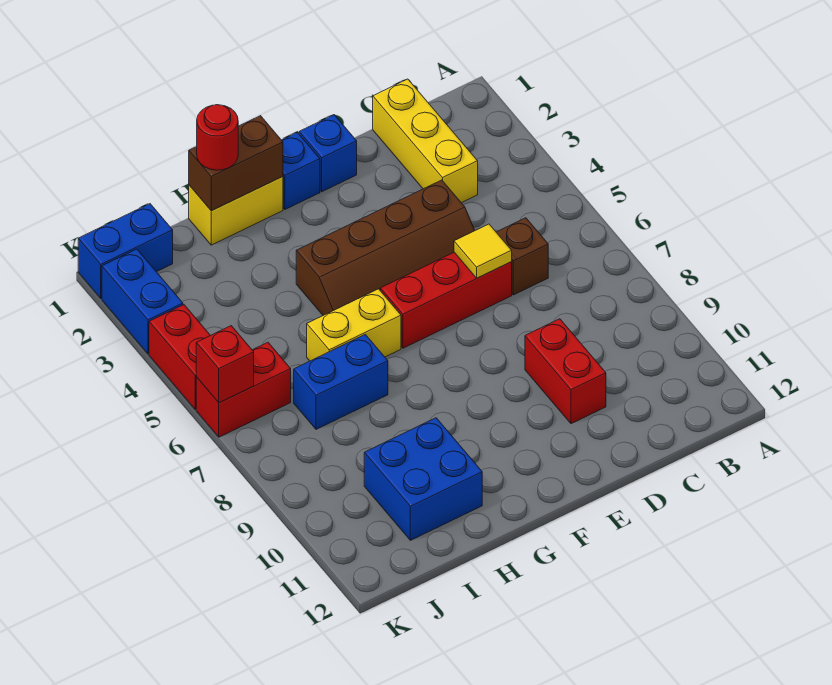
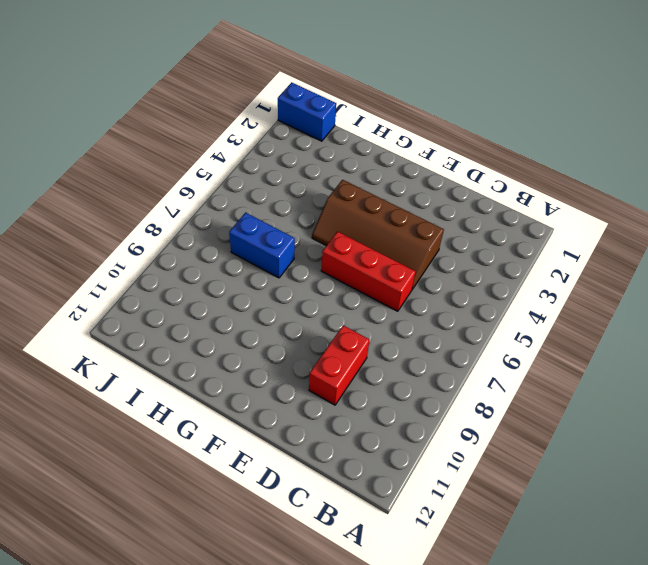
none -> yellow 1x3 brick [373,79,478,203]
none -> brown 1x1 brick [496,218,548,295]
none -> blue 1x1 brick [299,115,357,192]

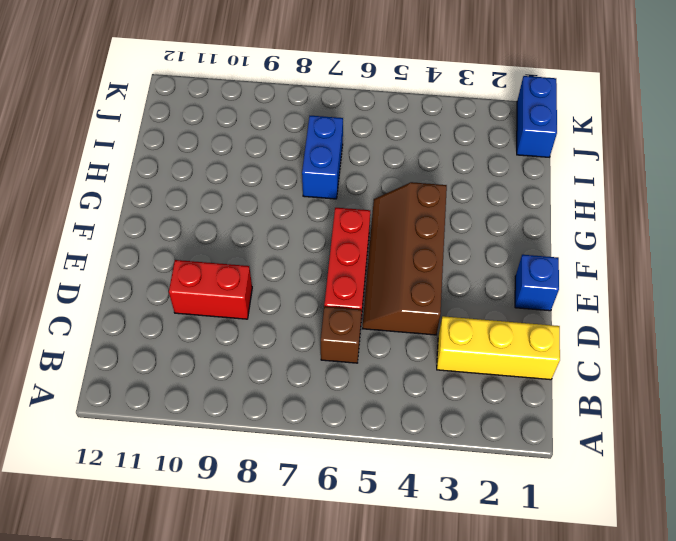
none -> blue 1x1 brick [282,132,320,209]
none -> yellow 1x2 brick [189,177,283,245]
none -> yellow 1x2 brick [307,289,401,361]

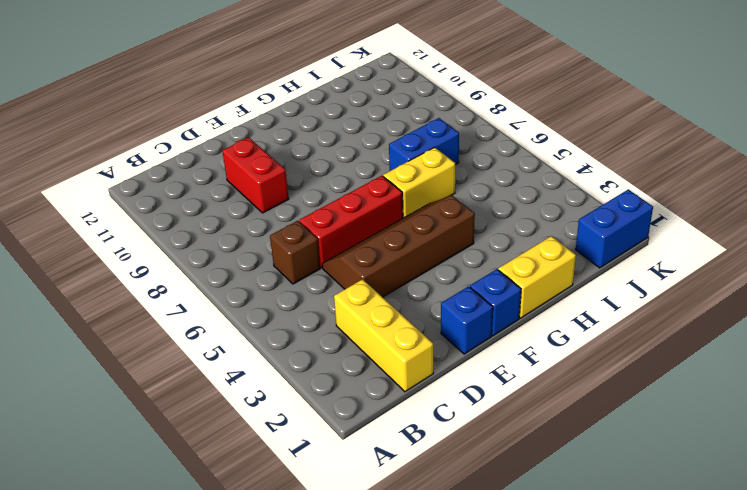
none -> blue 2x2 brick [364,418,482,540]
none -> red 1x2 brick [196,342,291,437]
none -> blue 1x2 brick [102,249,183,354]

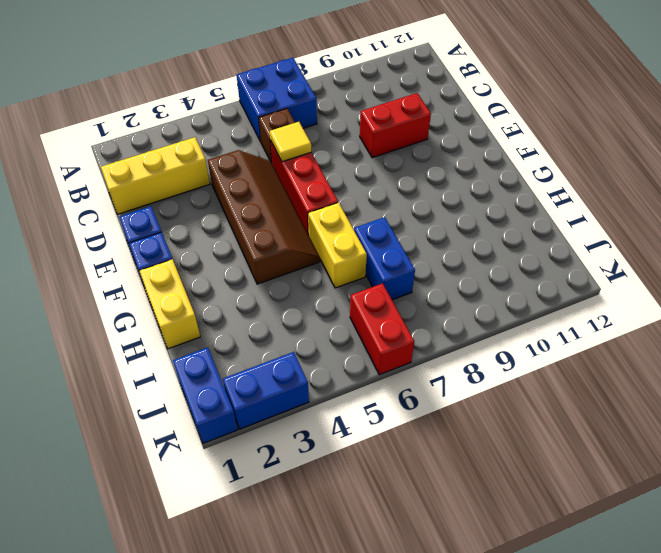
blue 2x2 brick [237,58,317,142] -> blue 2x2 brick moved to [364,418,482,540]
none -> red 1x2 brick [149,305,210,409]
none -> brown 1x2 brick [189,116,283,211]
none -> red 1x1 brick [196,326,254,403]

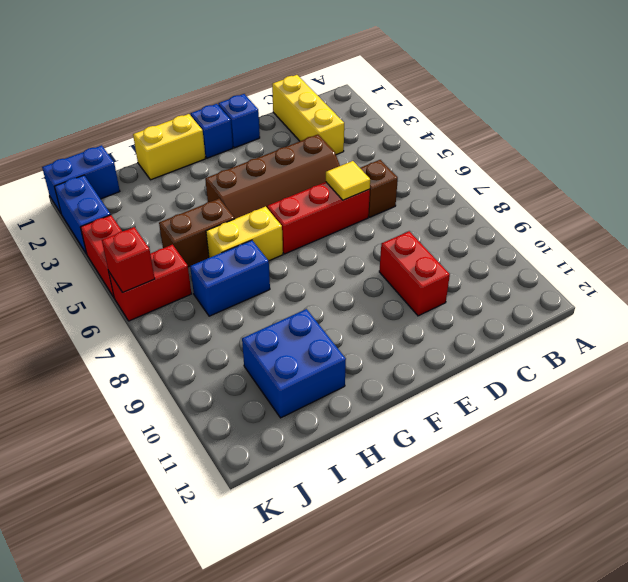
brown 1x2 brick [159,199,235,267] -> brown 1x2 brick moved to [189,116,283,211]
none -> red 1x1 round brick [197,105,238,170]

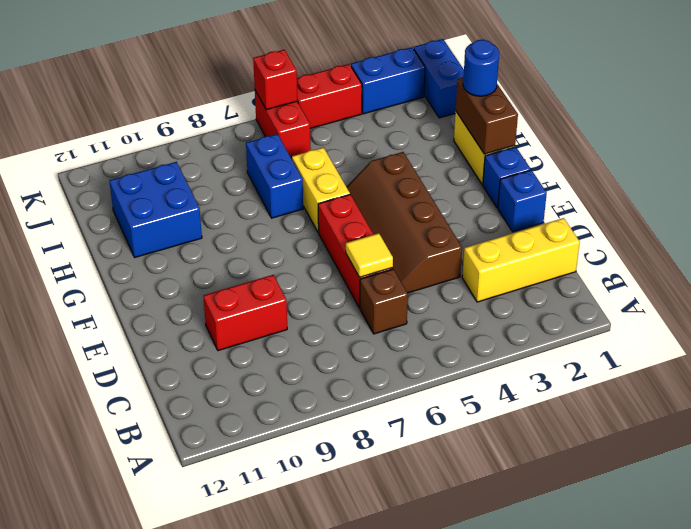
blue 1x1 round brick [463,40,499,96] -> red 1x1 round brick [197,105,238,170]

